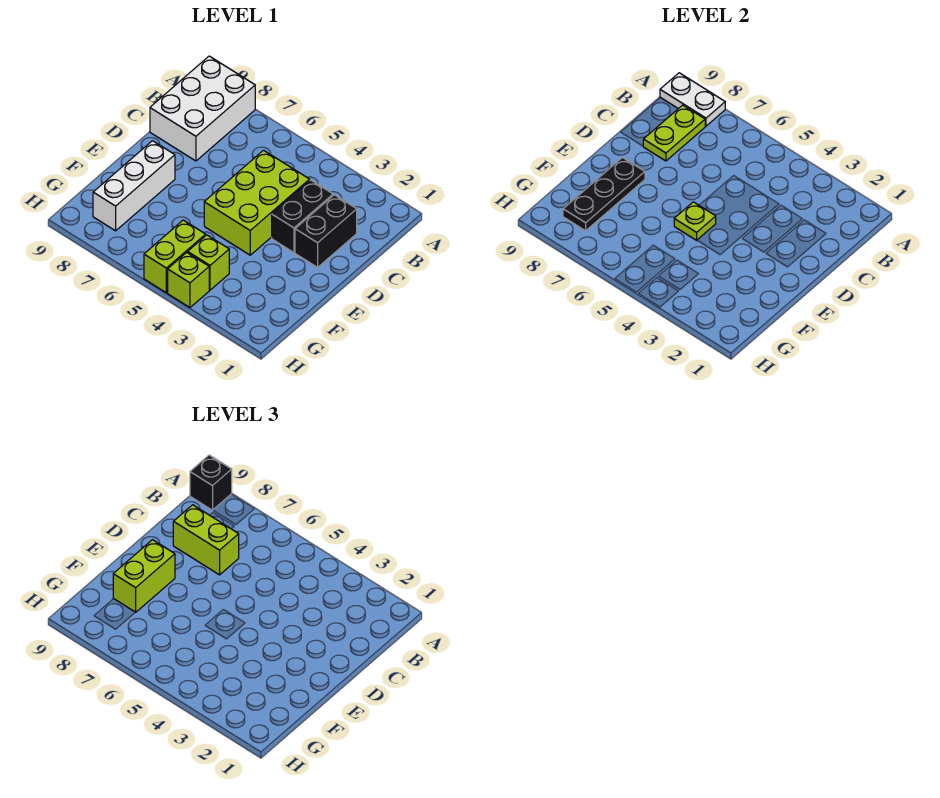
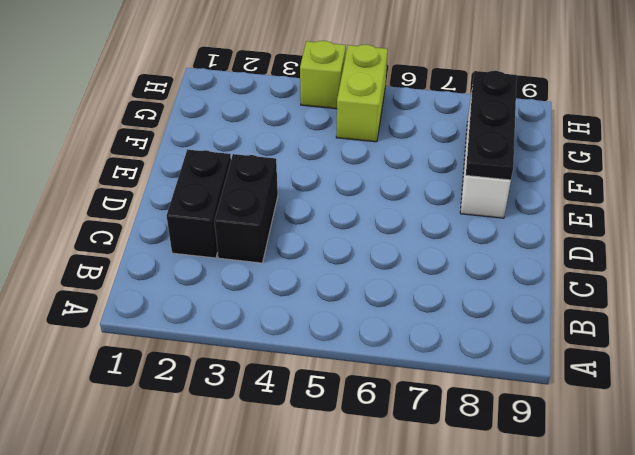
none -> white 2x3 brick [150,56,255,161]
none -> lime 2x3 brick [204,150,310,255]
none -> lime 1x1 brick [188,235,229,290]

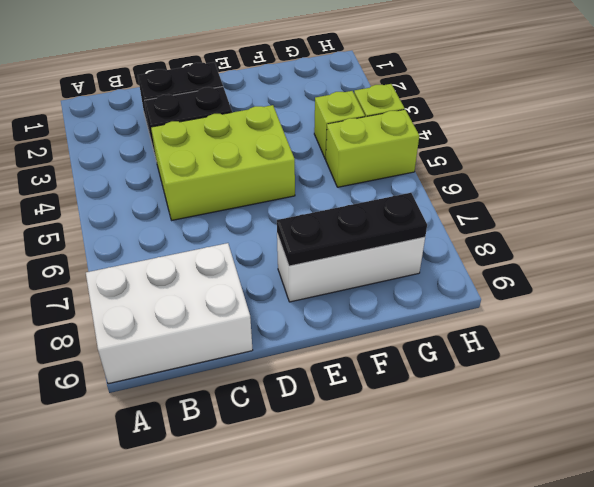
none -> white 1x2 plate [660,73,725,126]
none -> lime 1x2 plate [643,105,705,161]
none -> lime 1x1 plate [674,202,716,240]

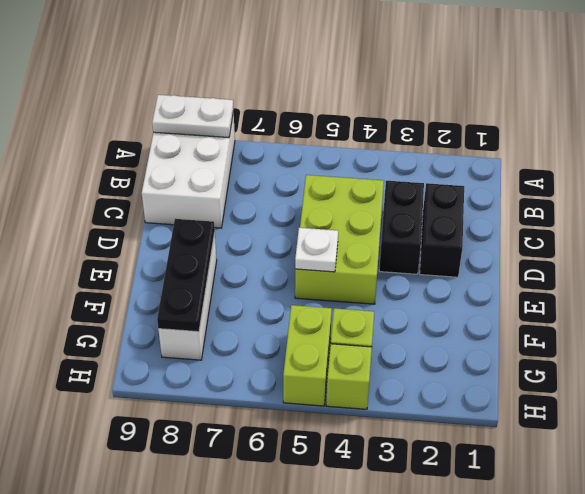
white 1x1 plate [295,228,338,272] -> lime 1x1 plate [674,202,716,240]
none -> lime 1x2 plate [643,105,705,161]
none -> black 1x1 brick [190,455,232,510]
none -> lime 1x2 brick [173,505,239,575]

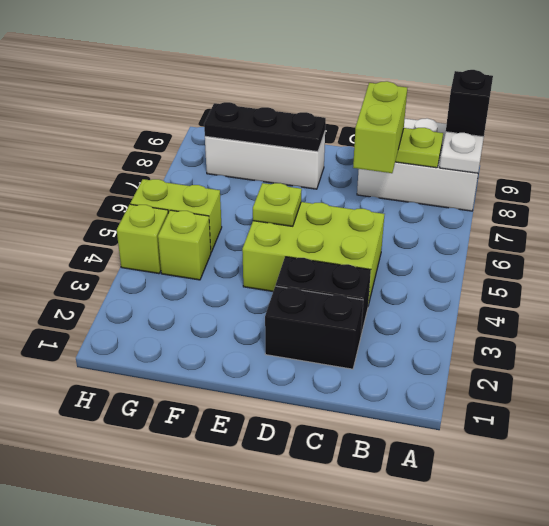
none -> lime 1x2 brick [113,540,175,612]

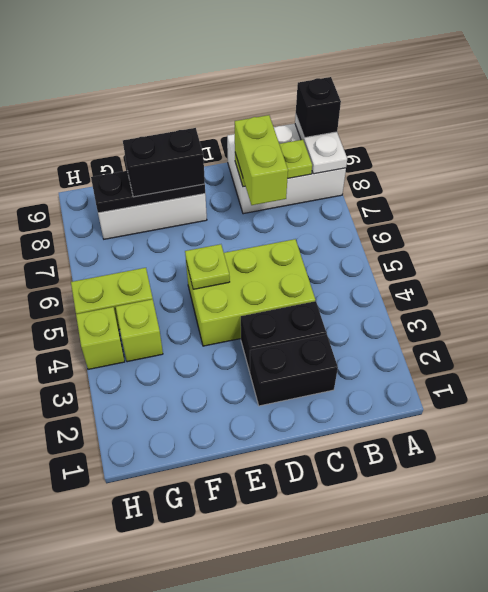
black 1x2 brick [123,128,205,197] -> lime 1x2 brick [113,540,175,612]

